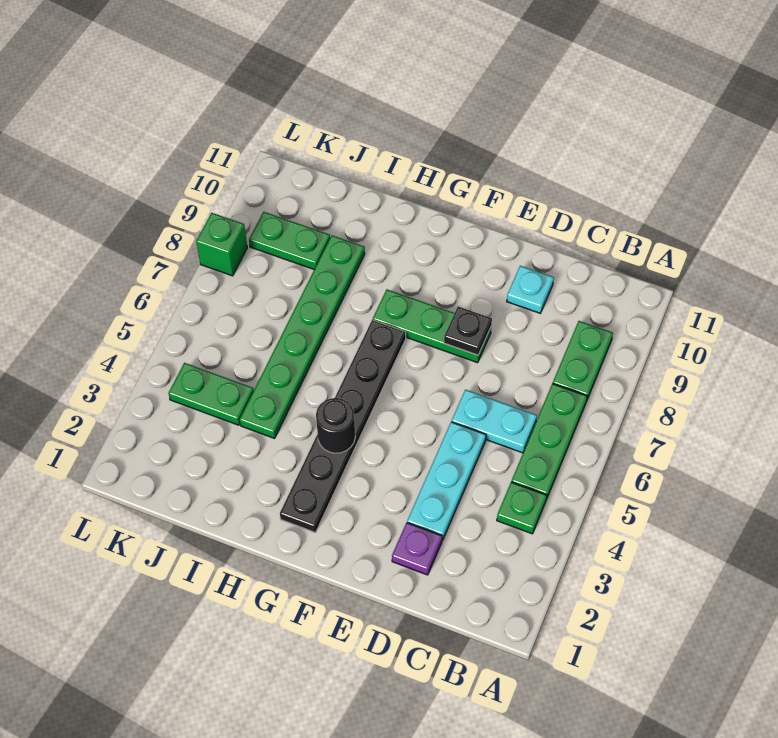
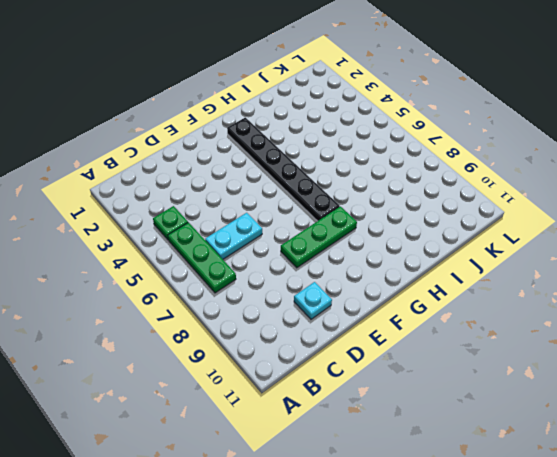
none -> green 1x2 plate [553,321,613,399]
none -> purple 1x1 plate [392,523,442,575]
none -> cyan 1x3 plate [407,422,486,540]

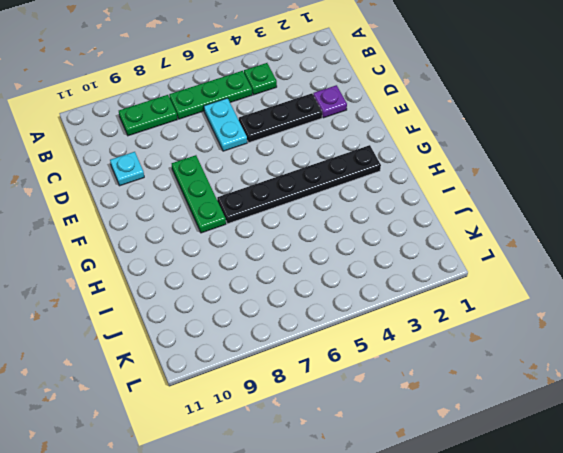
black 1x3 plate [239,93,322,143] -> cyan 1x3 plate [407,422,486,540]
none -> green 1x6 plate [240,235,365,438]
none -> green 1x2 plate [169,363,254,425]
none -> green 1x2 plate [249,212,330,269]

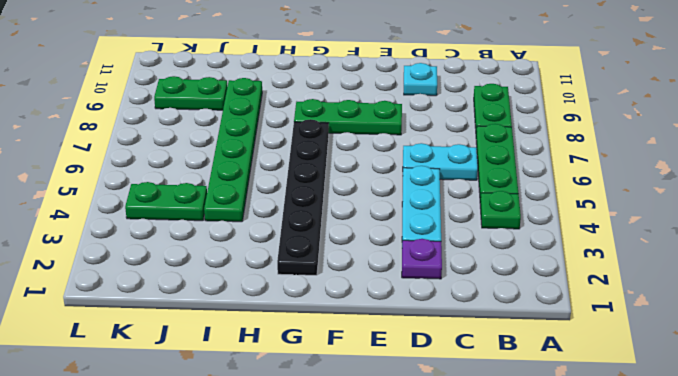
none -> green 1x1 brick [196,213,247,276]
none -> black 1x1 plate [444,307,492,355]
none -> black 1x1 round brick [316,398,355,453]

